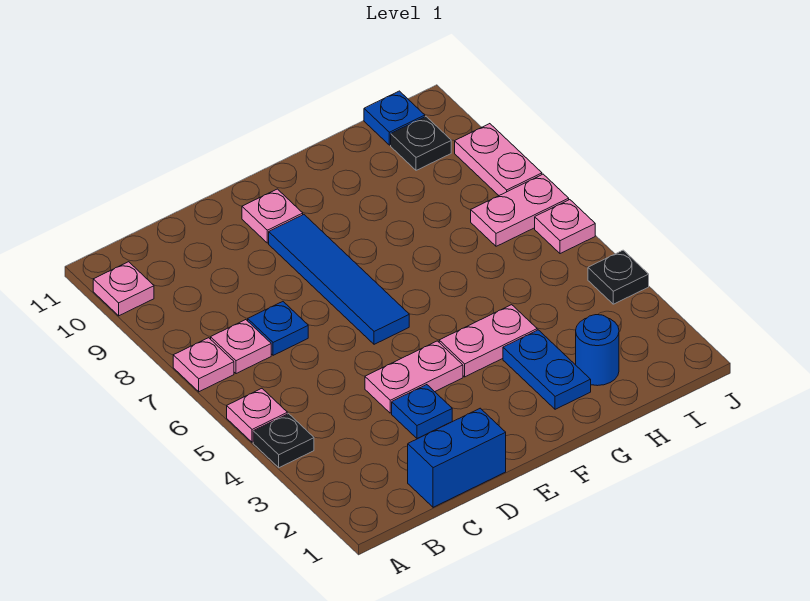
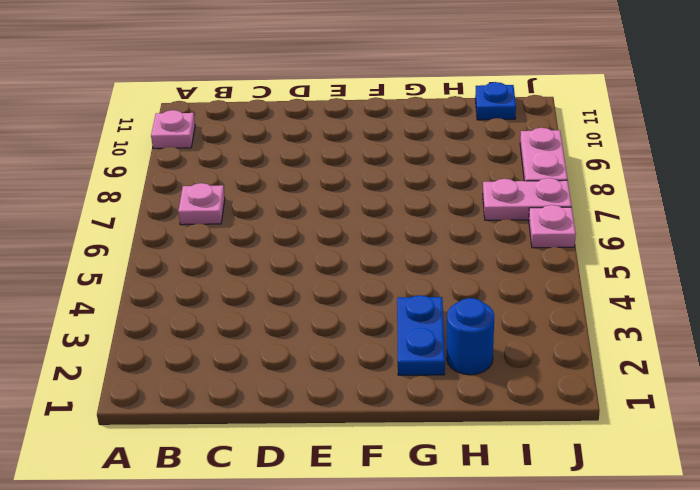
none -> black 1x1 plate [253,414,314,468]
none -> pink 1x1 plate [227,389,287,442]
none -> pink 1x1 plate [173,338,234,392]

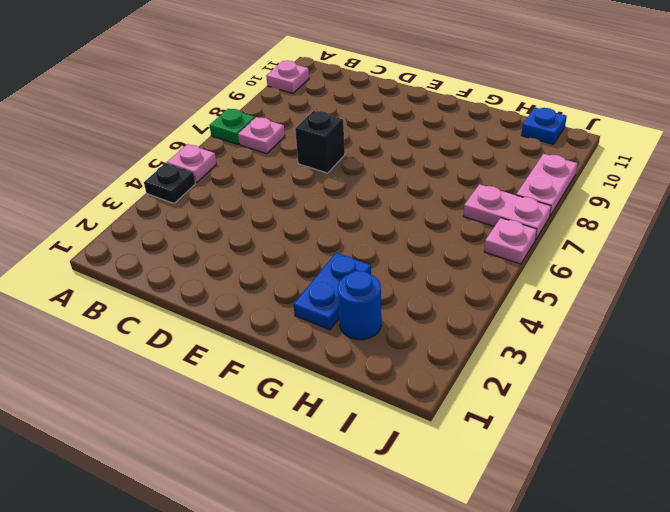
green 1x1 plate [209,109,255,144] -> pink 1x1 plate [173,338,234,392]
black 1x1 brick [295,111,345,173] -> none
none -> blue 1x2 brick [408,408,506,507]
none -> blue 1x1 plate [248,302,308,355]
none -> blue 1x1 plate [392,385,452,438]

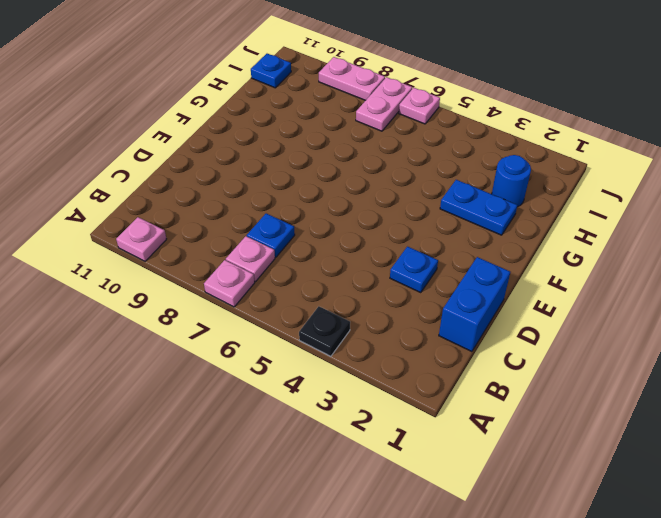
none -> pink 1x1 plate [227,389,287,442]
none -> pink 1x2 plate [365,341,463,413]
none -> blue 1x4 tile [269,215,409,344]

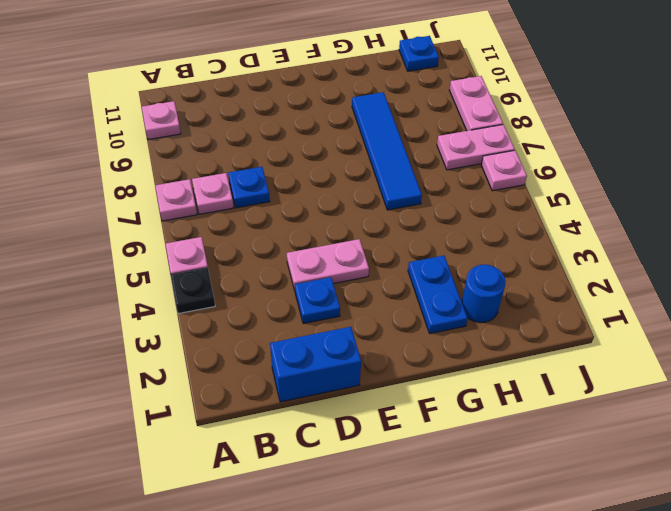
blue 1x4 tile [352,92,422,210] -> blue 1x4 tile moved to [269,215,409,344]
none -> pink 1x1 plate [242,189,303,243]
none -> pink 1x2 plate [439,305,537,377]
none -> black 1x1 plate [391,117,451,170]

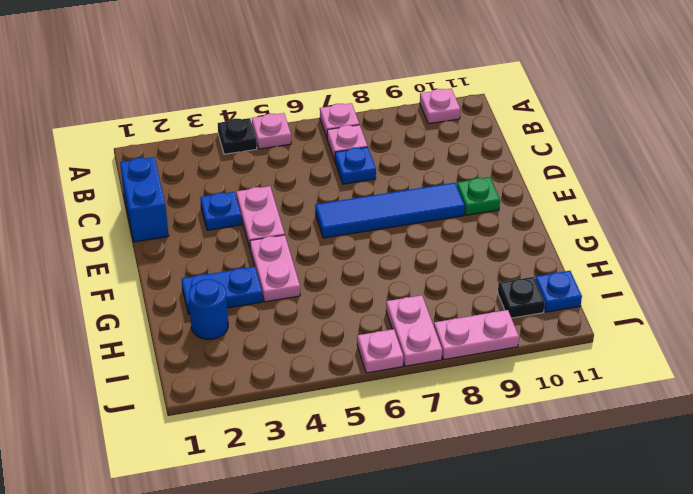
green 1x1 plate [457,177,500,215] -> pink 1x1 plate [242,189,303,243]
none -> black 1x1 plate [588,250,649,304]

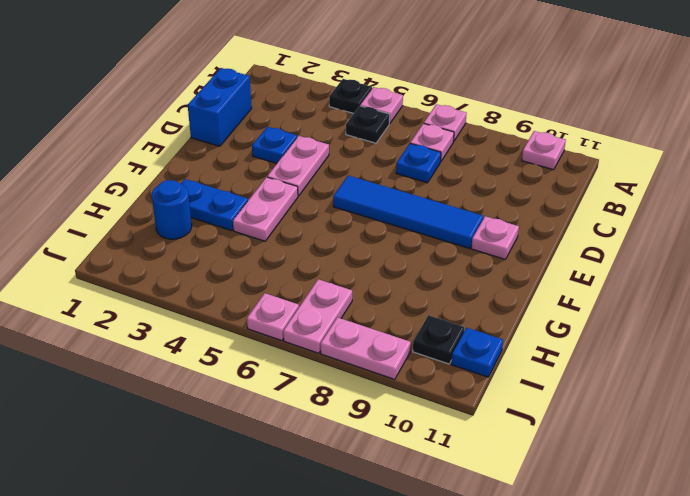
black 1x1 plate [346,106,390,143] -> black 1x1 plate moved to [588,250,649,304]

